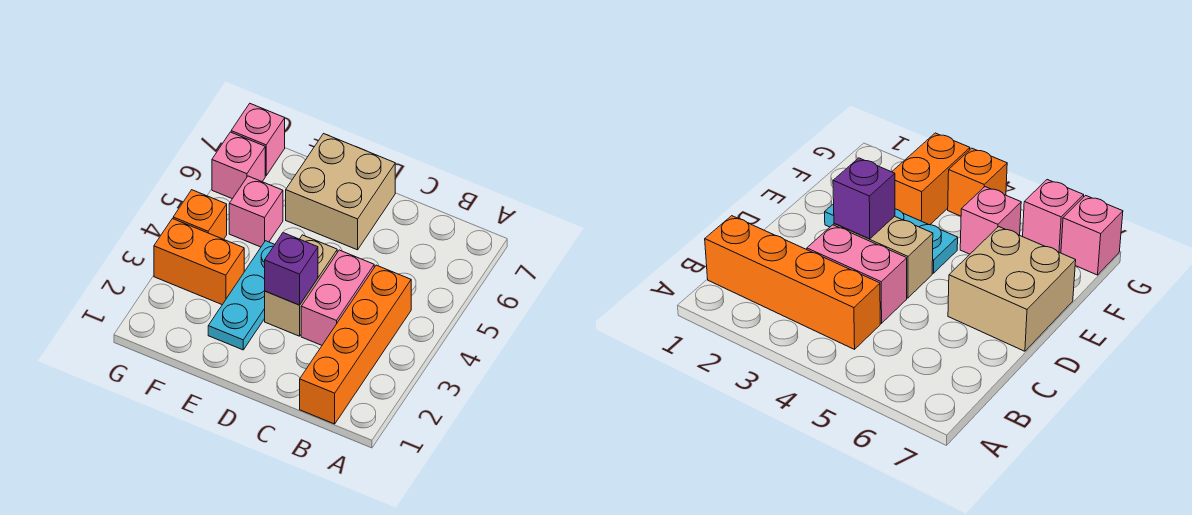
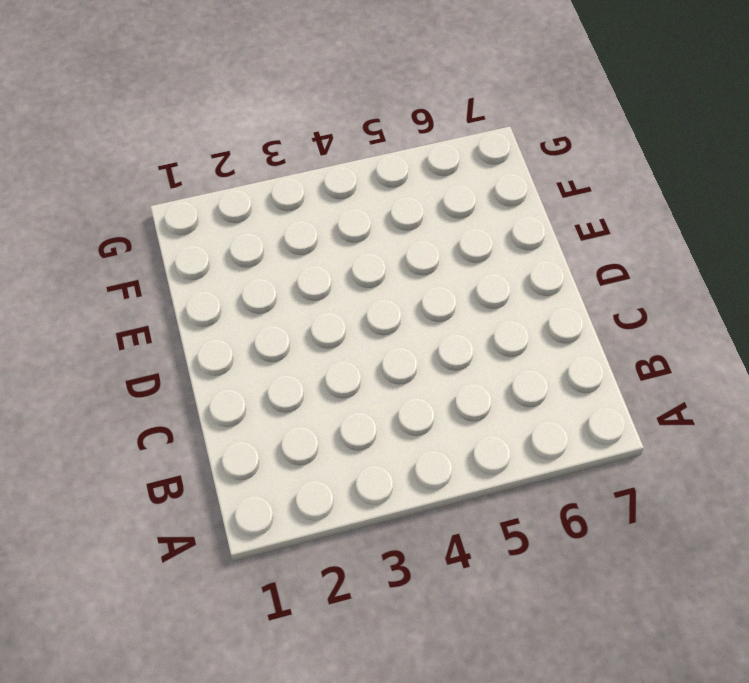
none -> orange 1x4 brick [300,265,411,424]
none -> pink 1x2 brick [301,250,374,345]

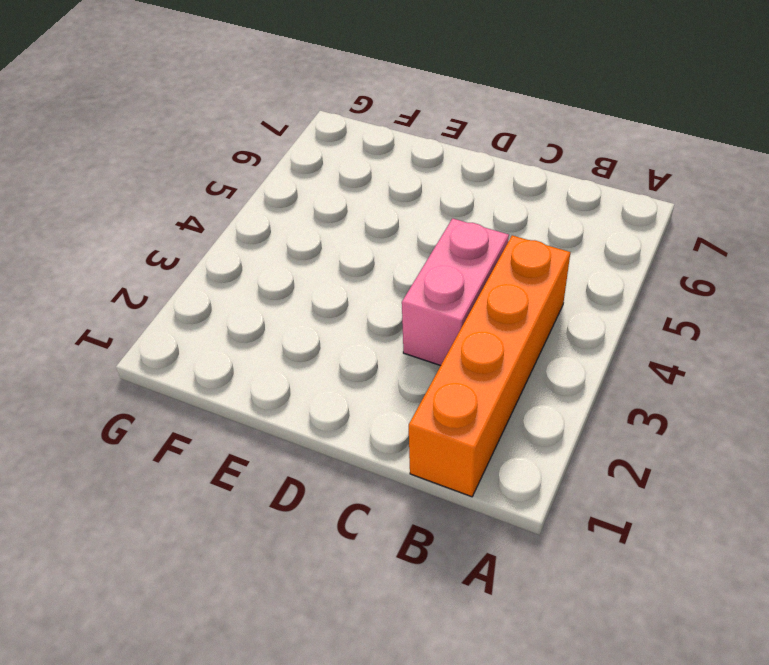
none -> tan 1x2 brick [265,235,337,336]
none -> tan 2x2 brick [286,134,395,250]

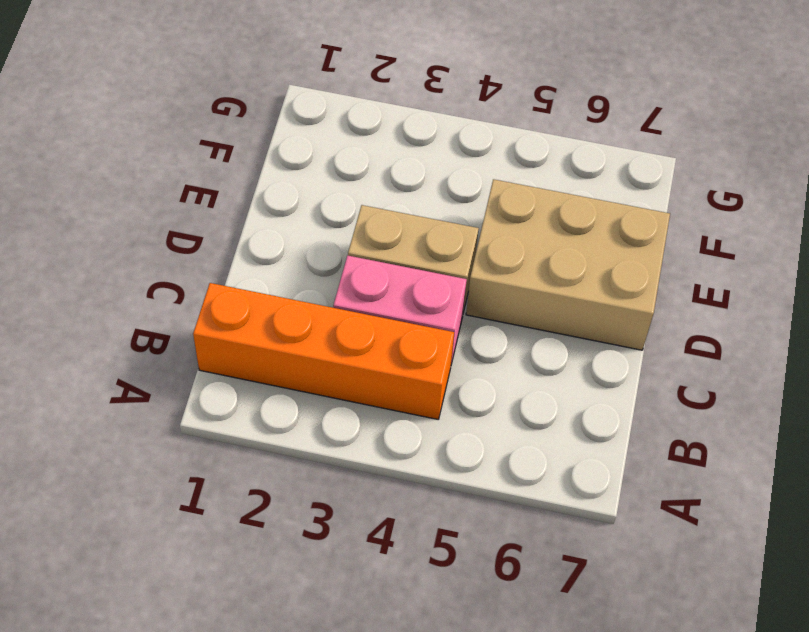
tan 2x3 brick [466,179,670,350] -> tan 2x2 brick [286,134,395,250]
none -> cyan 1x3 plate [208,241,275,350]
none -> orange 1x2 brick [154,219,244,305]

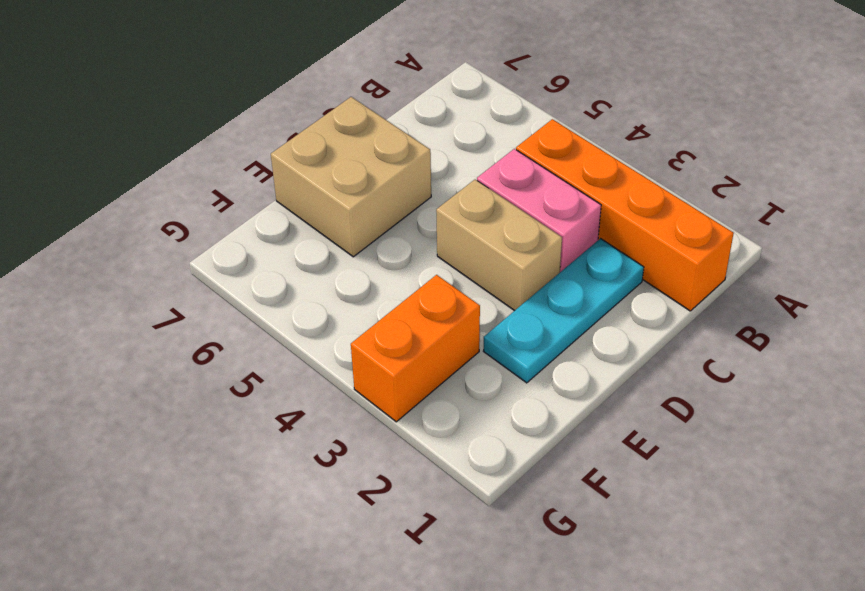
cyan 1x3 plate [484,239,644,383] -> cyan 1x3 plate turned to [208,241,275,350]
none -> pink 1x1 brick [229,176,283,247]
none -> orange 1x1 brick [173,190,227,239]

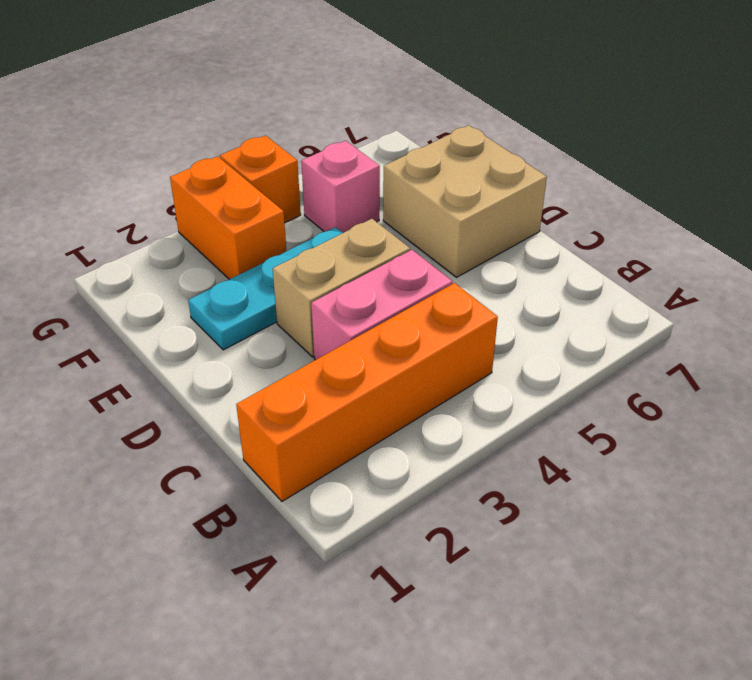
none -> pink 1x1 brick [212,132,265,199]
none -> pink 1x1 brick [231,104,285,176]

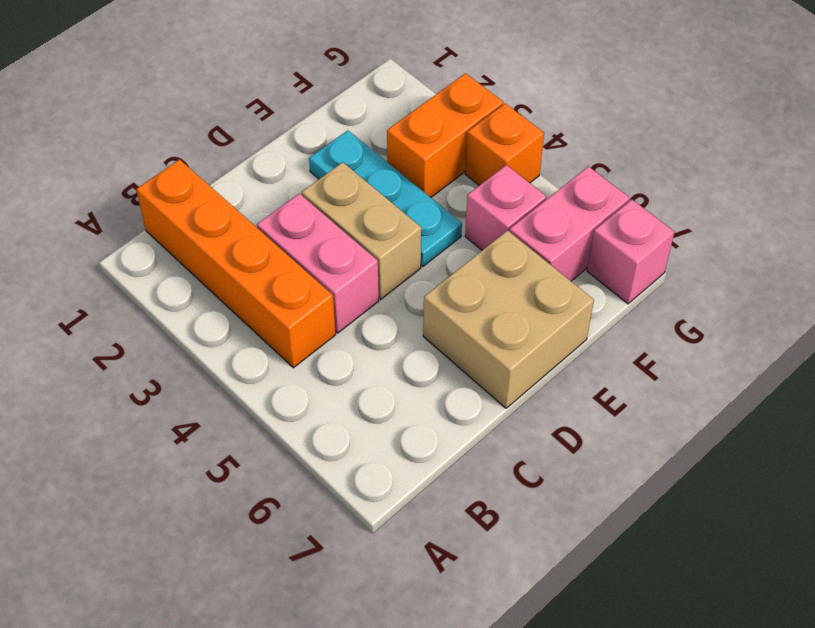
pink 1x2 brick [509,166,630,281] -> pink 1x1 brick [212,132,265,199]
none -> purple 1x1 brick [265,233,318,305]

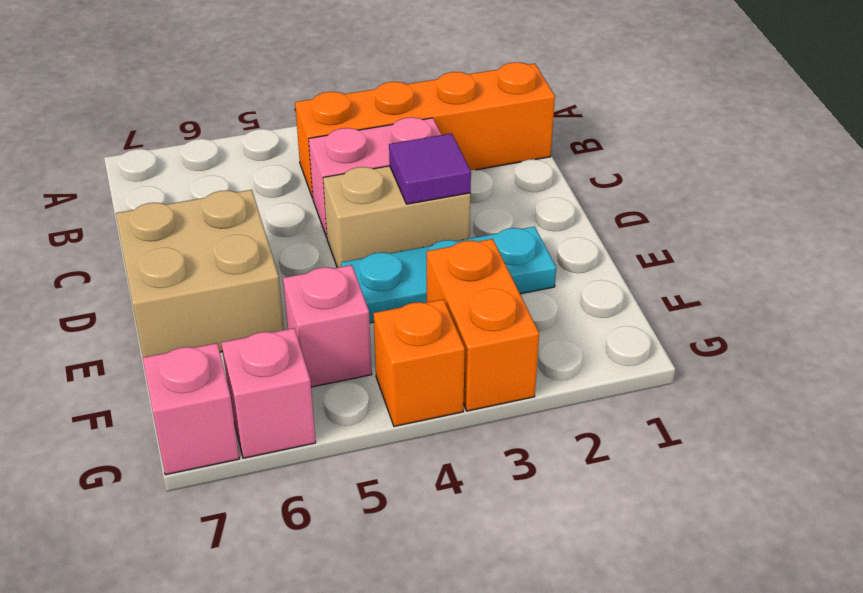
purple 1x1 tile [389,133,471,204] -> purple 1x1 brick [265,233,318,305]

